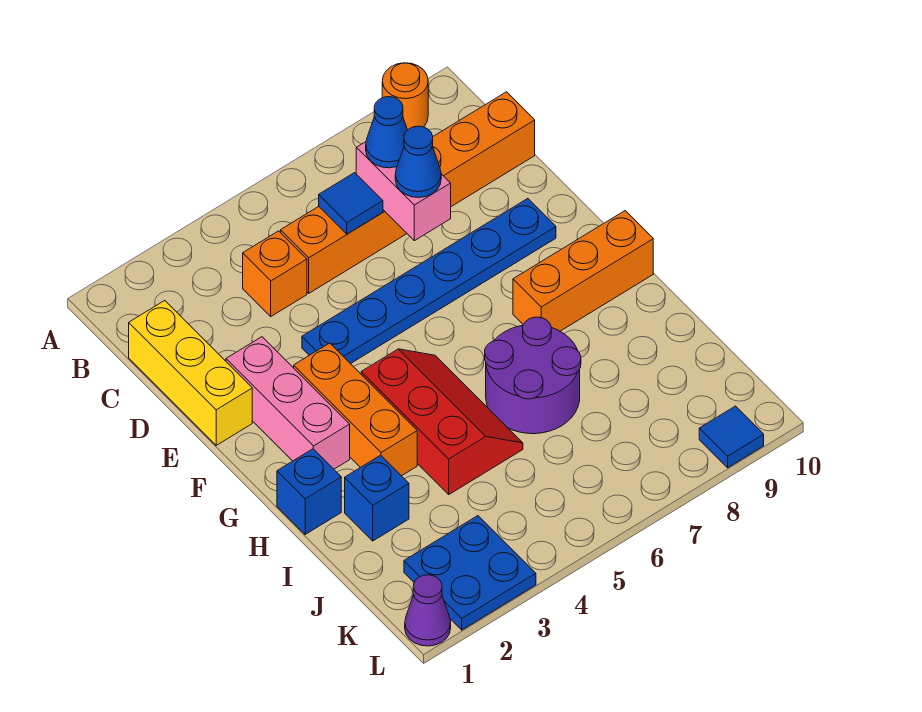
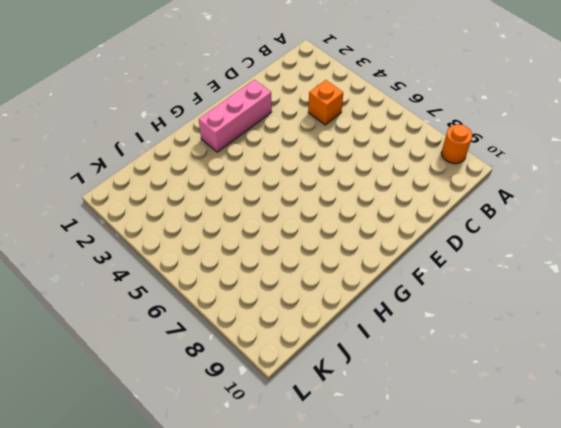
none -> yellow 1x3 brick [129,301,252,445]
none -> orange 1x6 brick [281,92,535,293]
none -> blue 1x6 plate [302,199,556,364]

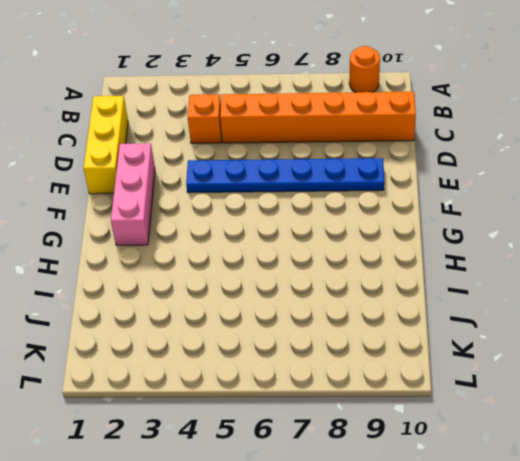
none -> orange 1x3 brick [294,343,417,476]
none -> red 2x3 slope [361,349,523,494]
none -> orange 1x3 brick [513,211,653,331]

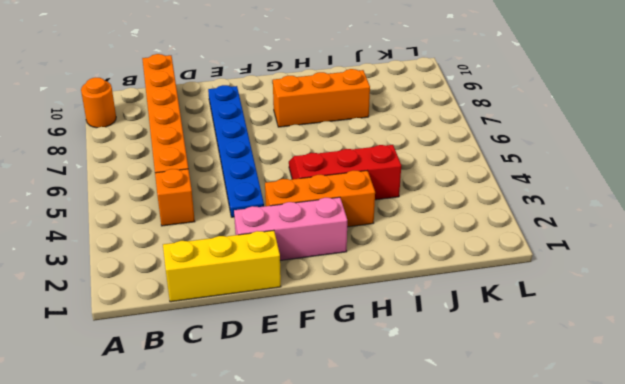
orange 1x3 brick [273,69,370,127] -> orange 1x3 brick turned to [513,211,653,331]
none -> blue 1x1 brick [277,449,341,534]
none -> purple 2x2 round brick [485,317,581,434]
none -> blue 1x1 brick [345,455,409,541]

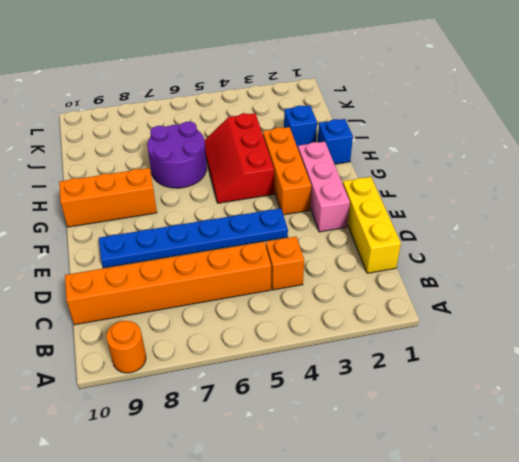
none -> blue 2x2 plate [404,516,536,630]
none -> purple 1x1 cone [405,575,451,646]
none -> blue 1x1 tile [699,406,764,468]

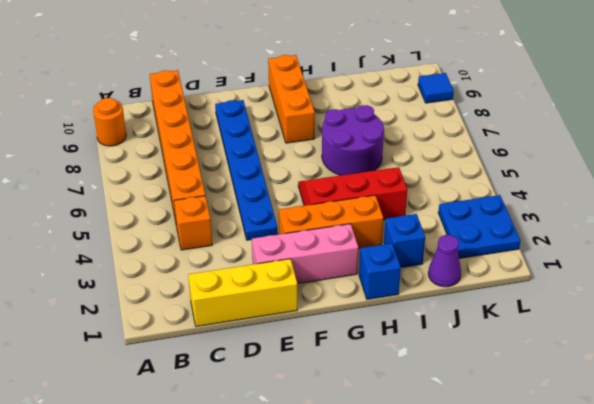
purple 1x1 cone [428,235,461,287] -> purple 1x1 cone moved to [405,575,451,646]
none -> blue 1x1 tile [319,173,383,234]
none -> pink 1x2 brick [356,142,451,241]
none -> blue 1x1 cone [366,97,407,168]

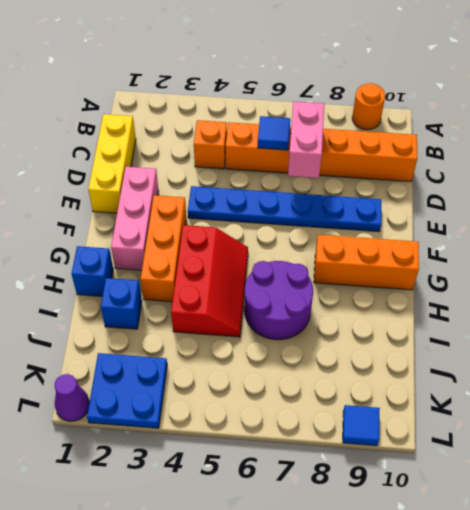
none -> blue 1x1 cone [366,97,407,168]
none -> blue 1x1 cone [395,126,441,198]

